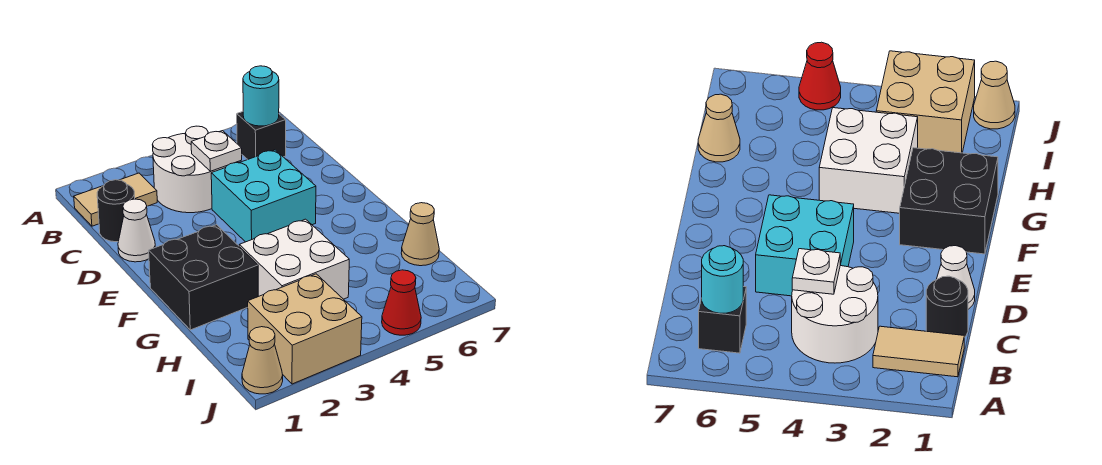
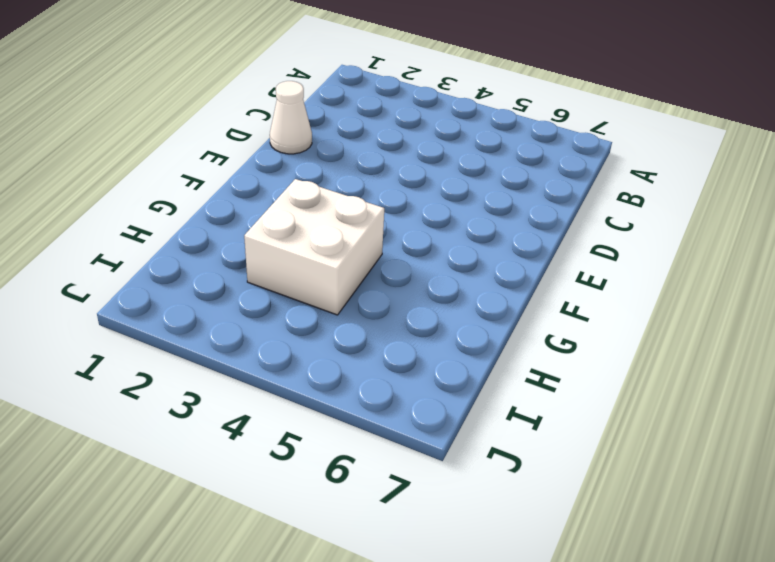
none -> tan 1x2 tile [74,173,157,226]
none -> white 2x2 round brick [153,126,226,213]
none -> black 1x1 brick [237,112,286,159]

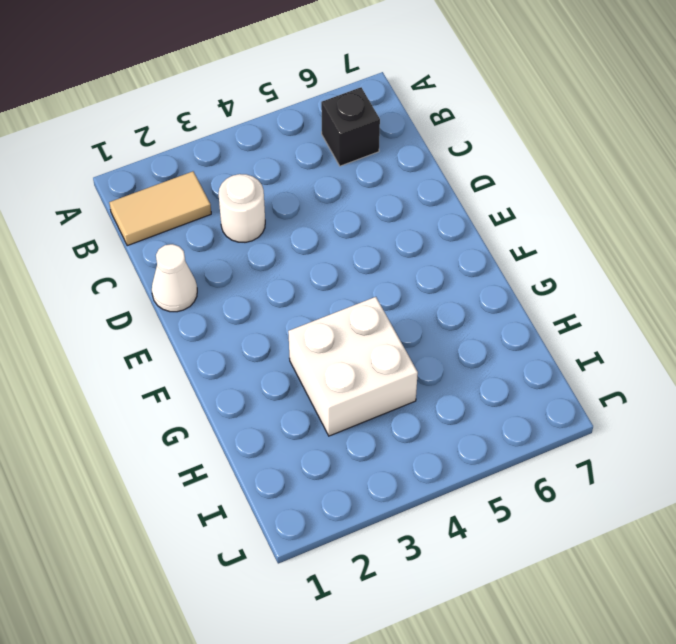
white 1x1 round brick [219,174,265,242] -> white 2x2 round brick [153,126,226,213]
none -> black 1x1 round brick [97,180,135,242]
none -> cyan 2x2 brick [211,150,316,242]
none -> black 2x2 brick [149,225,258,330]

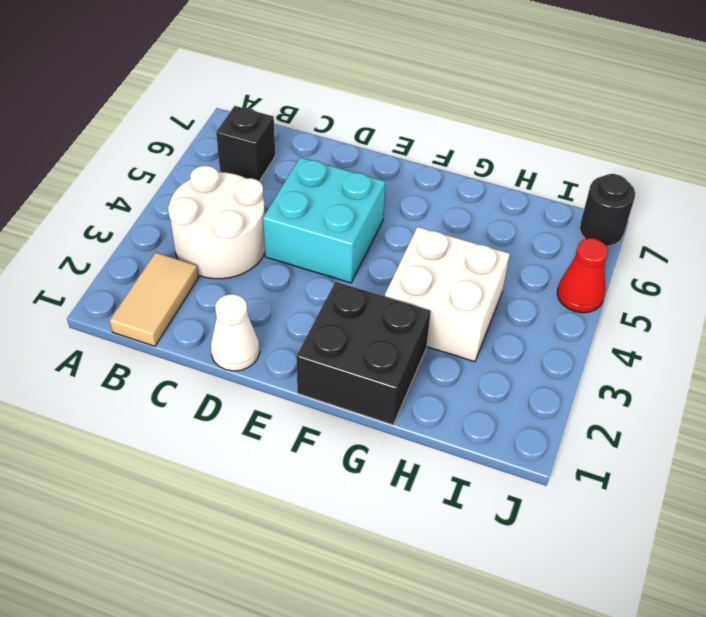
black 1x1 round brick [580,174,635,246] -> black 1x1 round brick moved to [97,180,135,242]
none -> tan 1x1 cone [401,203,439,266]
none -> tan 2x2 brick [248,274,362,384]
none -> tan 1x1 cone [242,327,283,394]

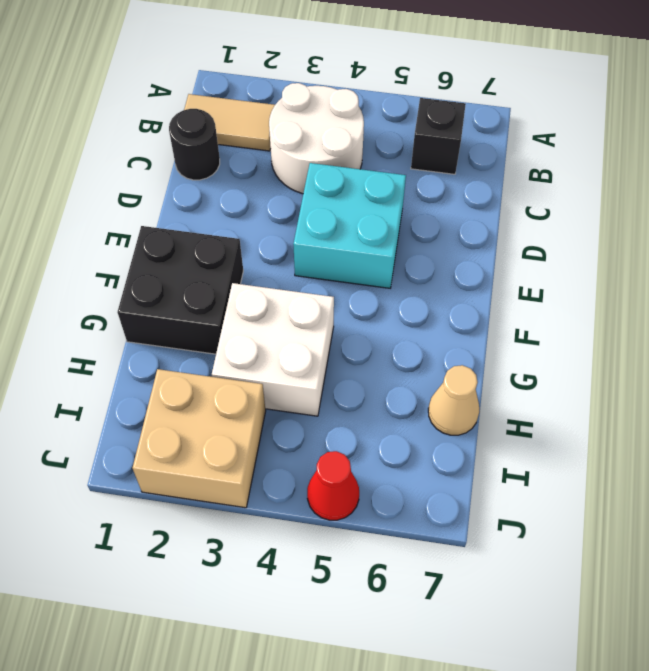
none -> white 1x1 cone [118,199,155,262]
none -> tan 1x1 cone [242,327,283,394]
none -> cyan 1x1 round brick [243,66,279,126]

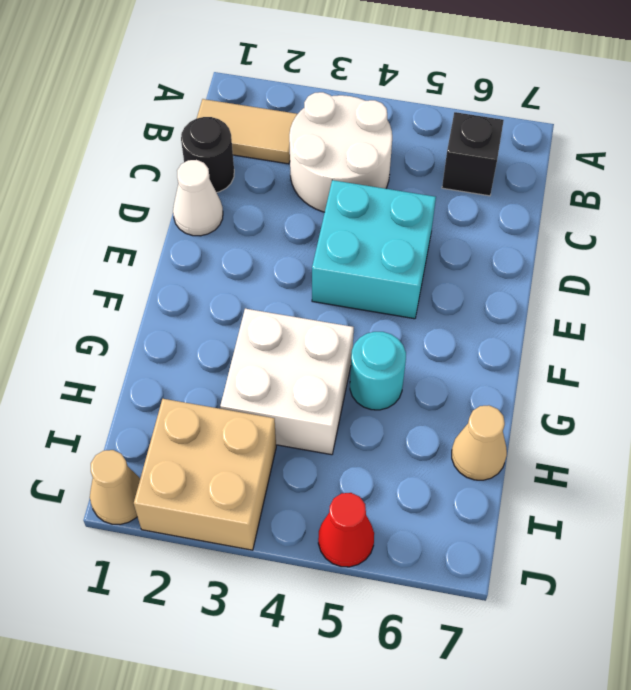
cyan 1x1 round brick [350,332,406,410] -> cyan 1x1 round brick moved to [243,66,279,126]
none -> black 2x2 brick [149,225,258,330]
none -> white 1x1 plate [191,131,242,171]

